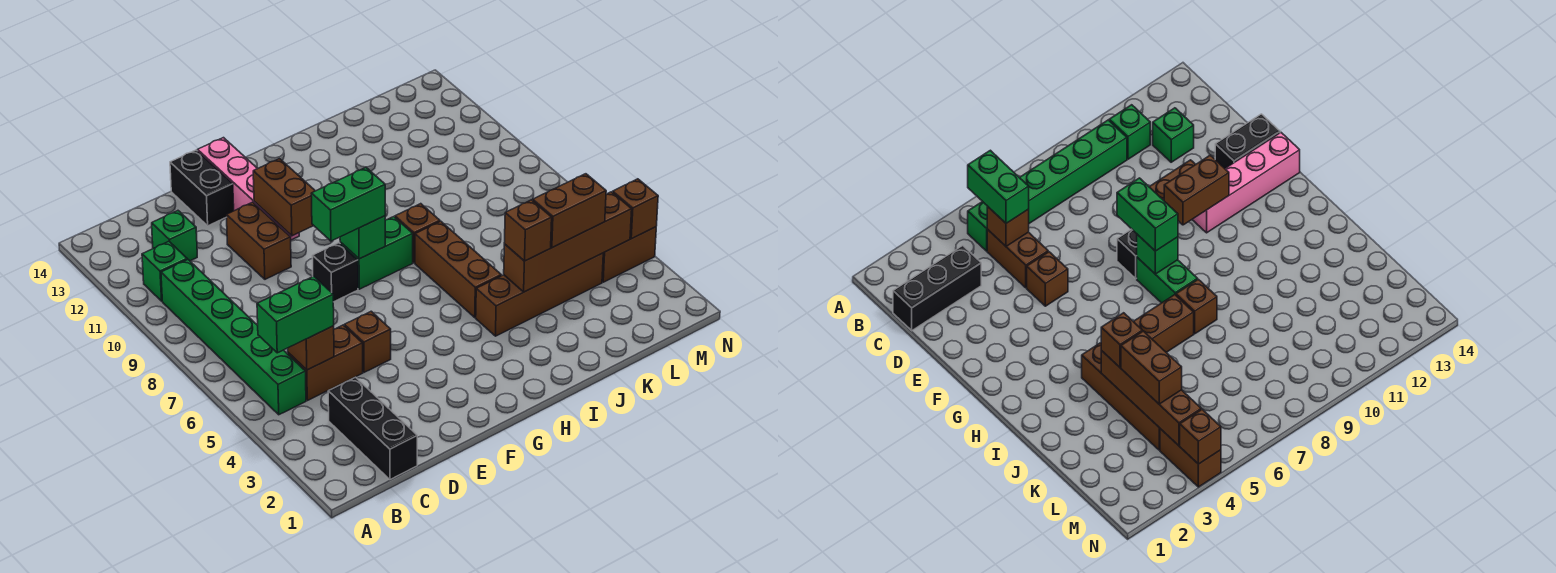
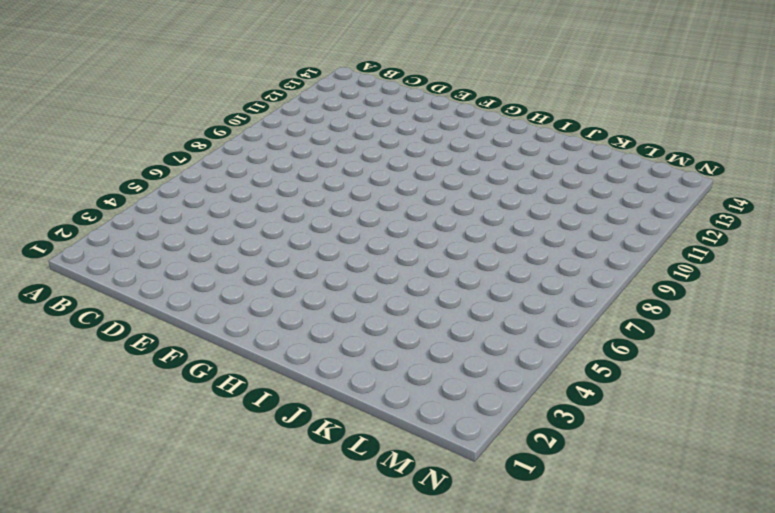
none -> green 1x6 brick [161,259,306,415]
none -> green 1x1 brick [142,241,187,301]
none -> black 1x3 brick [328,377,417,480]

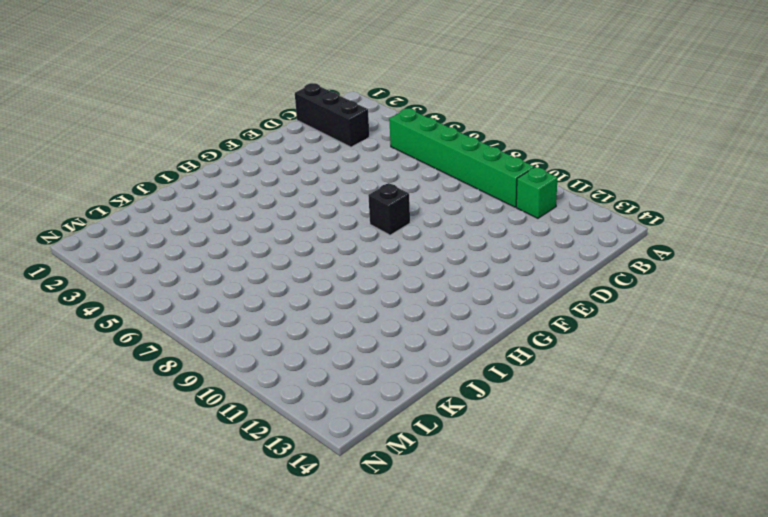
none -> brown 1x2 brick [288,325,363,401]
none -> green 1x1 brick [152,211,197,261]
none -> brown 1x1 brick [344,311,391,372]

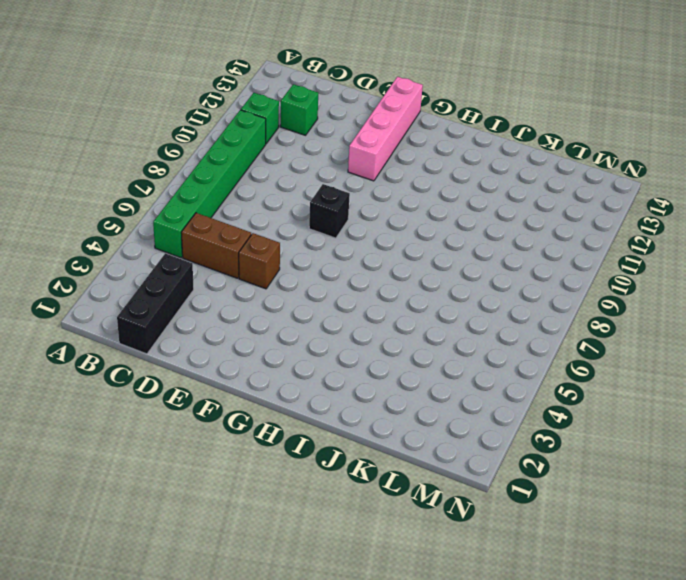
none -> brown 1x2 brick [226,202,291,279]
none -> black 1x2 brick [170,150,234,226]
none -> green 1x2 brick [340,217,413,289]

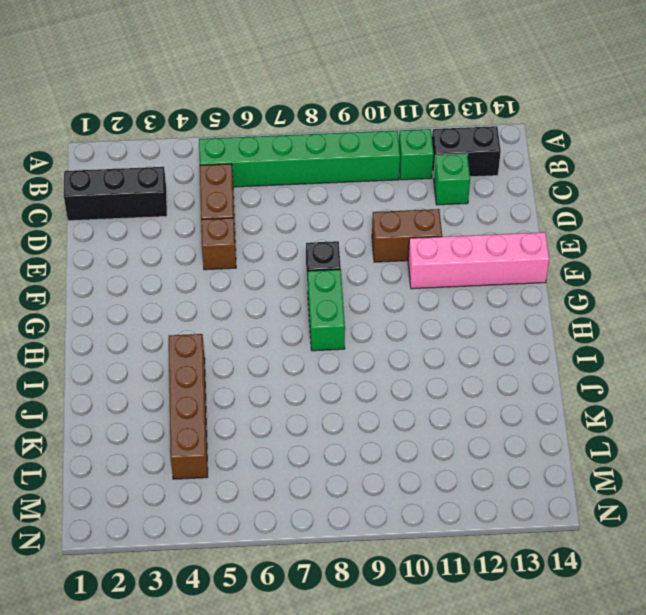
black 1x2 brick [432,126,501,177] -> black 1x2 brick moved to [170,150,234,226]
none -> brown 1x3 brick [415,221,501,317]
none -> brown 1x1 brick [395,204,440,263]
none -> brown 1x2 brick [602,227,656,282]

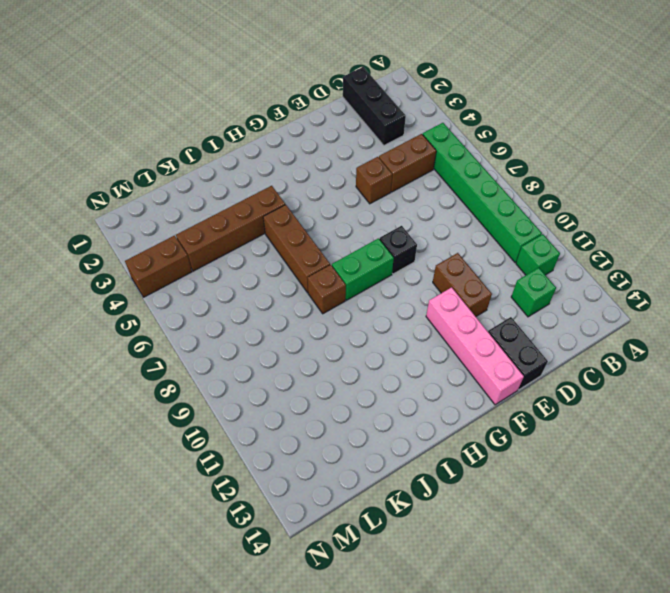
none -> brown 1x1 brick [288,326,334,370]
none -> brown 1x2 brick [253,159,315,236]
none -> green 1x1 brick [340,216,385,259]

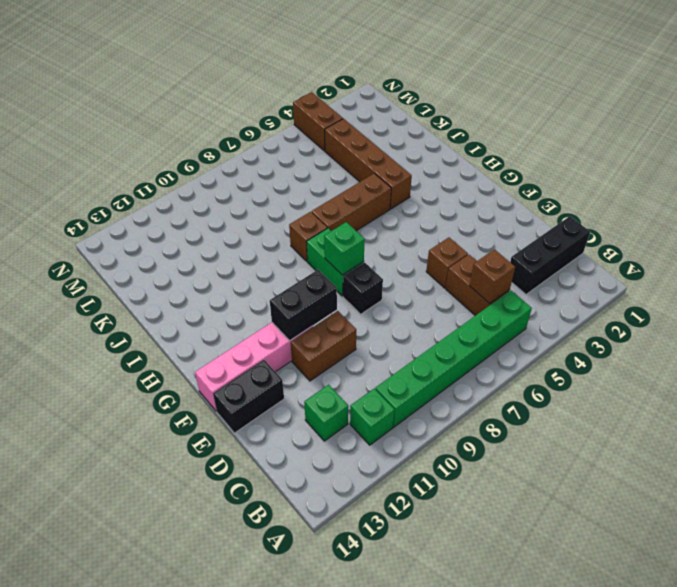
black 1x2 brick [270,270,337,340] -> brown 1x2 brick [253,159,315,236]
none -> brown 1x4 brick [504,192,632,292]
none -> brown 1x1 brick [613,179,658,239]
none -> green 1x2 brick [257,276,334,353]

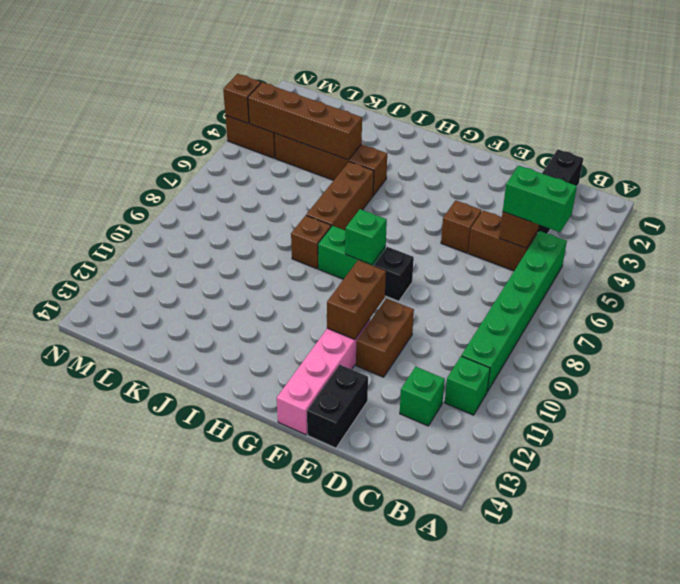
none -> green 1x2 brick [311,168,385,241]
none -> brown 1x1 brick [504,200,552,261]
none -> brown 1x2 brick [533,174,606,248]

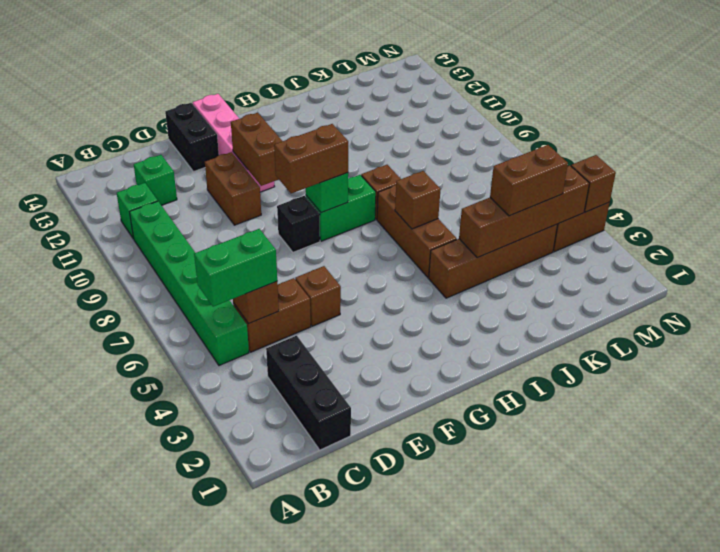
brown 1x2 brick [274,124,348,193] -> green 1x2 brick [311,168,385,241]
brown 1x1 brick [395,171,441,229] -> brown 1x1 brick moved to [504,200,552,261]

